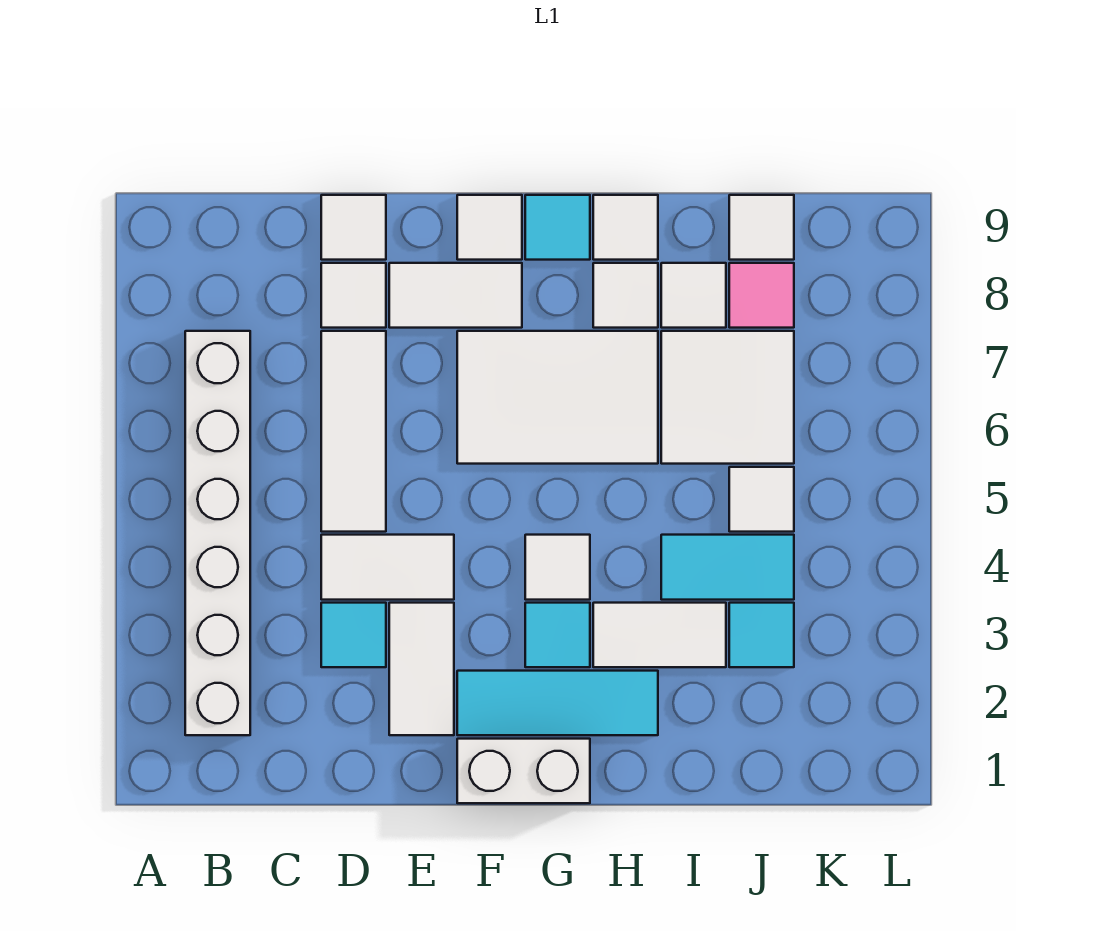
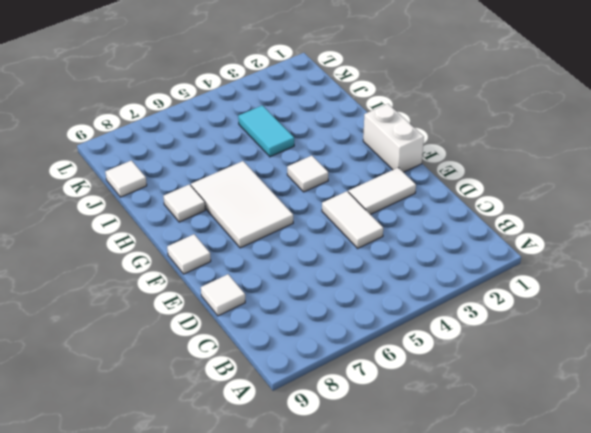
none -> white 1x6 brick [185,331,250,735]
none -> cyan 1x1 tile [321,603,386,667]
none -> white 1x3 tile [321,331,386,532]

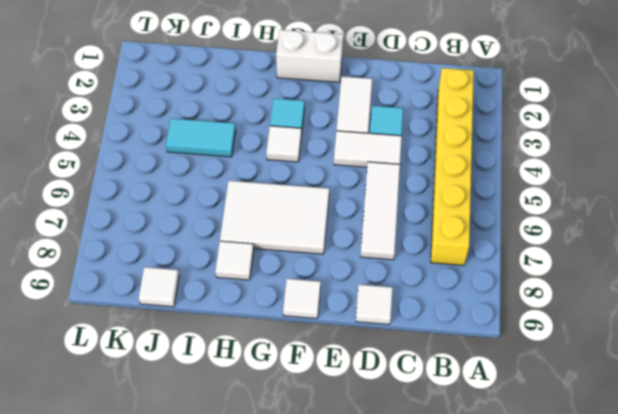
yellow 1x6 brick [431,68,474,265] -> white 1x6 brick [185,331,250,735]
none -> white 1x1 tile [321,263,386,328]
none -> white 1x2 tile [389,263,522,328]
none -> cyan 1x3 tile [457,671,658,735]

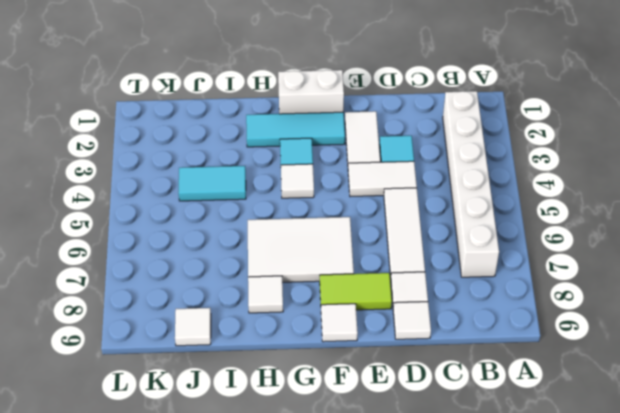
lime 1x2 tile [320,273,392,310] -> white 1x2 tile [389,263,522,328]
none -> cyan 1x1 tile [525,195,590,260]
none -> white 1x2 tile [593,603,726,667]
none -> white 1x1 tile [593,195,658,260]

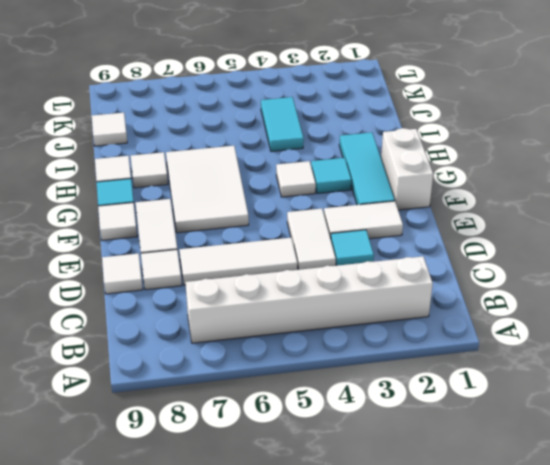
none -> white 1x2 tile [593,603,726,667]
none -> white 2x2 tile [661,331,794,464]
none -> white 1x1 tile [661,263,726,328]

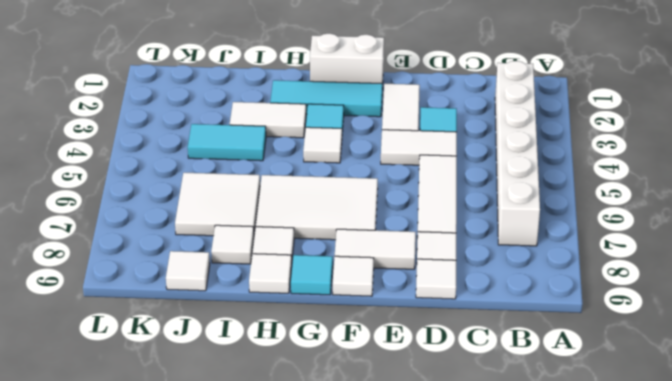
none -> cyan 1x1 tile [729,603,794,667]
none -> white 1x1 tile [729,467,794,532]
none -> pink 1x1 tile [729,263,794,328]

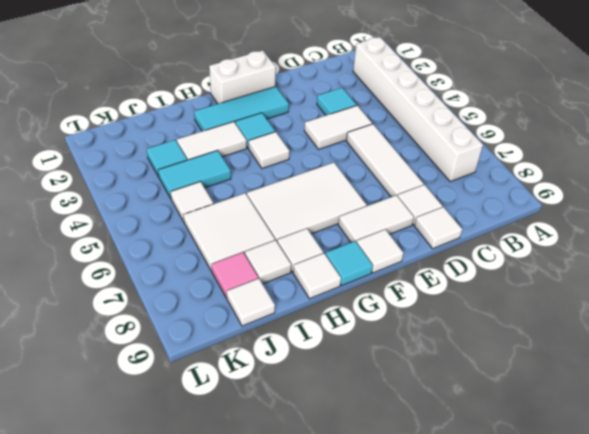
none -> white 1x2 tile [389,603,454,735]

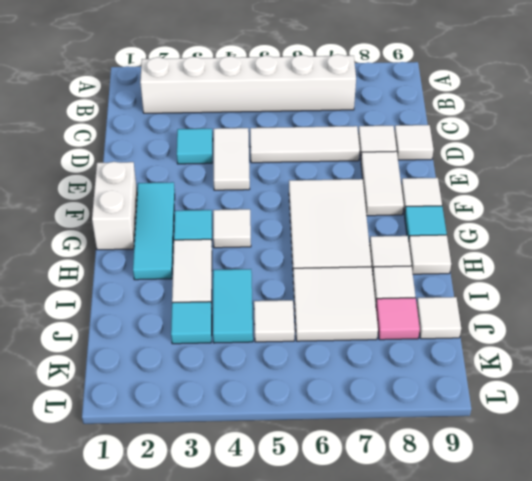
none -> white 1x2 tile [389,603,454,735]

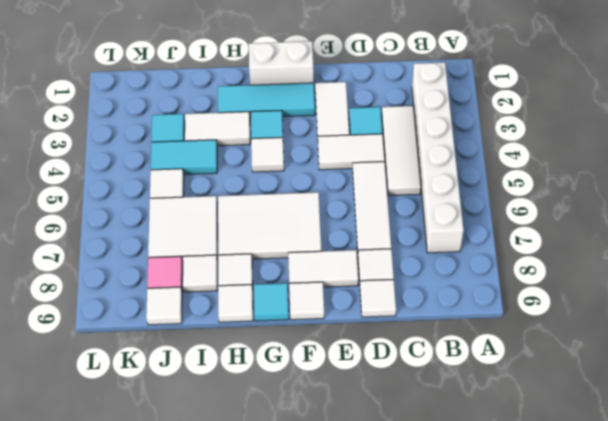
white 1x3 tile [382,106,421,196] -> none

